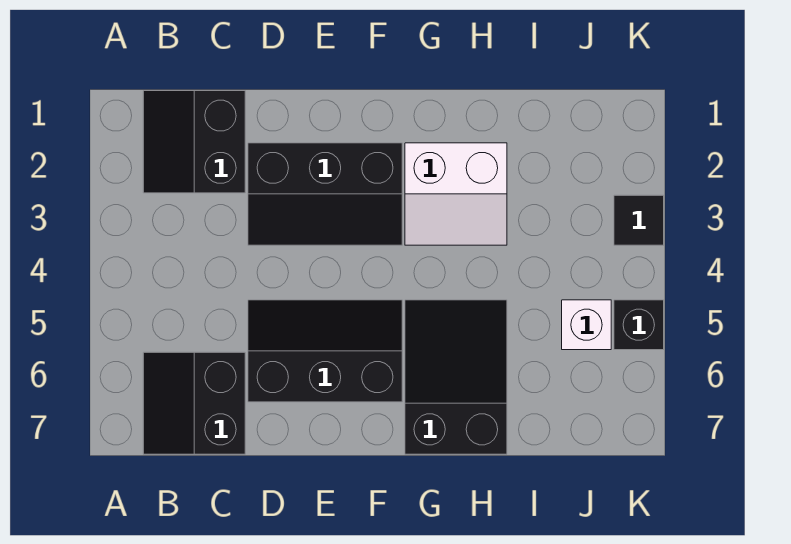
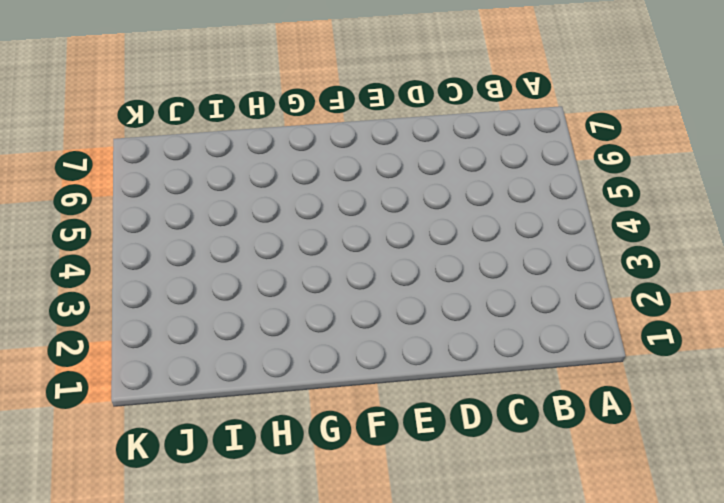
none -> black 2x2 slope [143,91,245,193]
none -> black 2x2 slope [143,352,245,454]

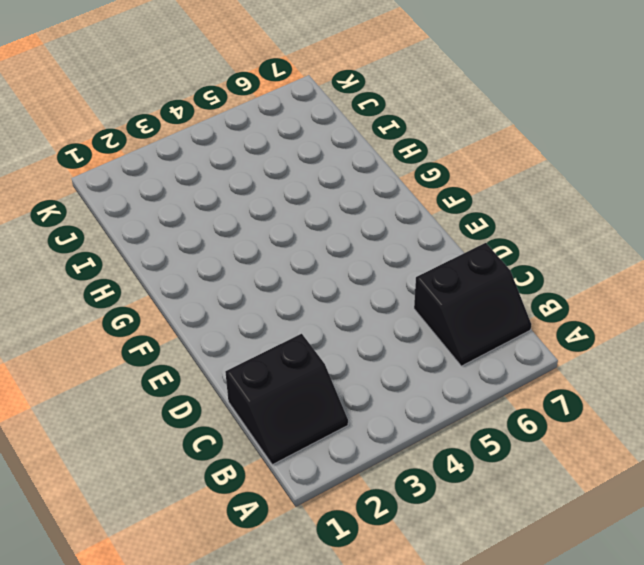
none -> black 2x3 slope [248,143,402,245]
none -> black 2x3 slope [248,300,402,402]

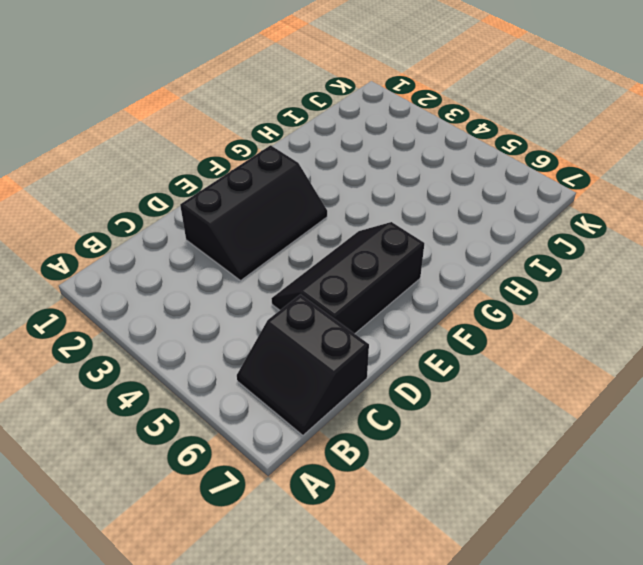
none -> black 2x2 slope [143,91,245,193]
none -> white 2x2 slope [405,143,507,245]

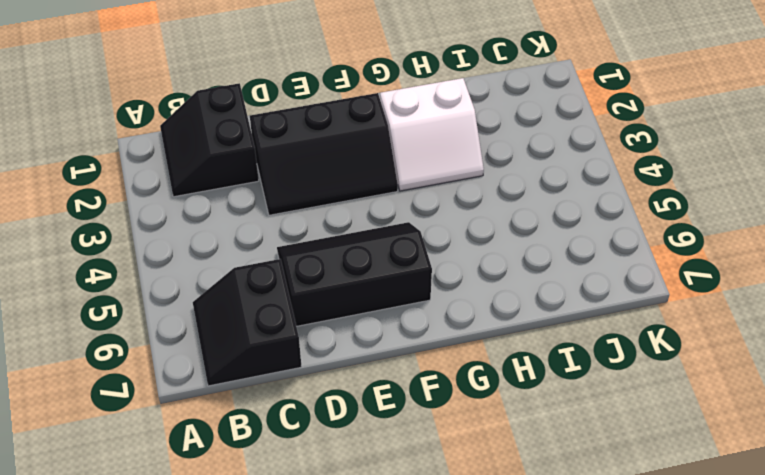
none -> black 2x3 slope [405,300,507,454]
none -> white 1x1 brick [562,300,611,350]

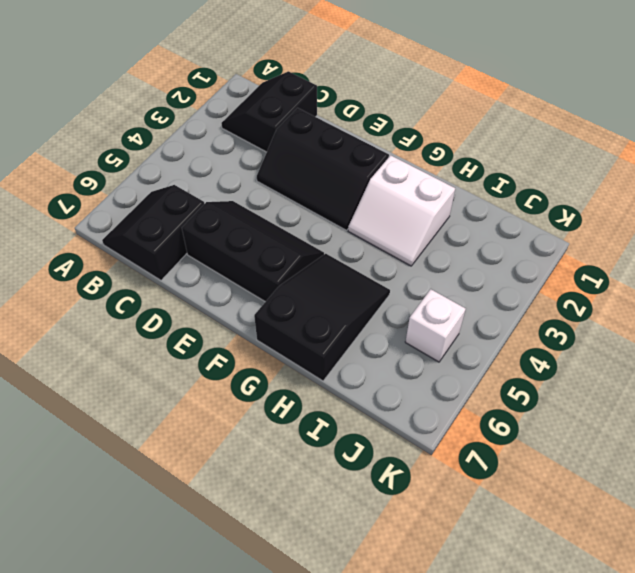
none -> black 1x1 tile [614,195,664,245]
none -> black 1x1 brick [614,300,664,350]

